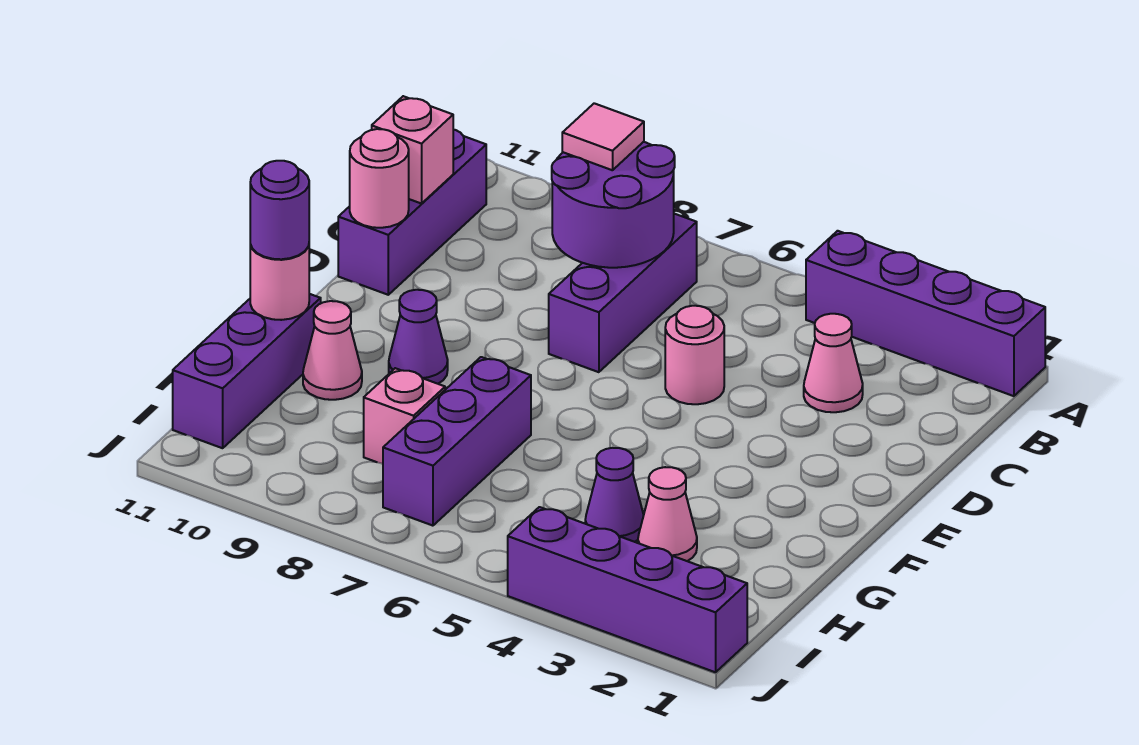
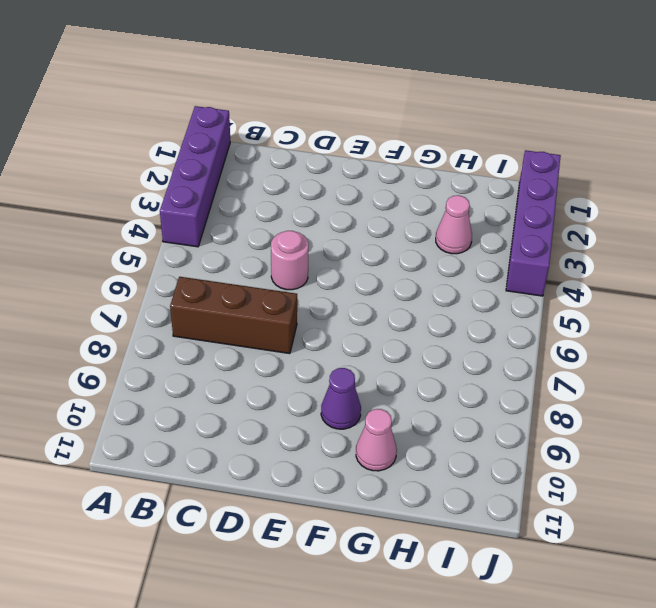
brown 1x3 brick [170,277,297,354] -> purple 1x3 brick [549,214,697,372]
none -> purple 1x3 brick [338,129,486,295]
none -> pink 1x1 cone [804,314,863,412]
none -> purple 1x3 brick [383,357,531,526]

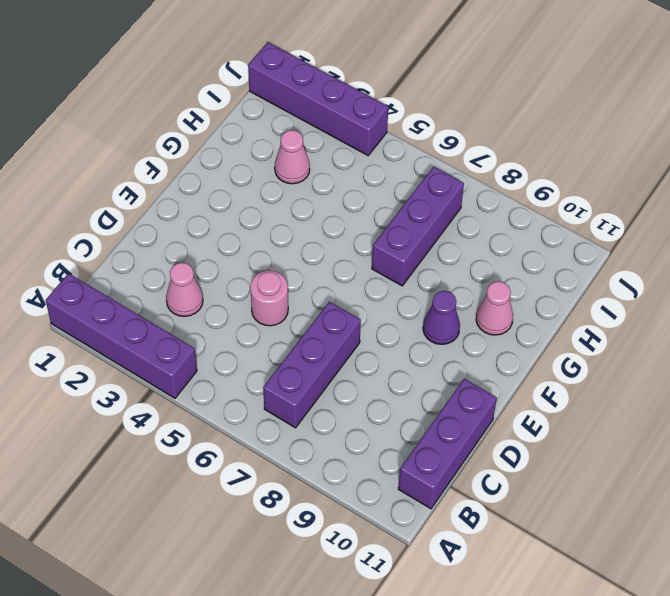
none -> purple 1x3 brick [173,294,321,448]
none -> purple 1x1 cone [585,448,644,542]
none -> pink 1x1 brick [364,368,445,464]

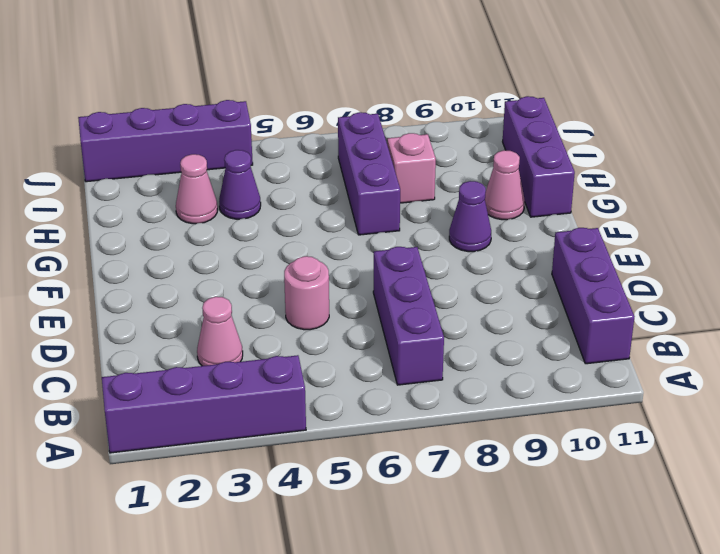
none -> purple 2x2 round brick [552,142,675,268]
none -> pink 1x1 brick [372,96,453,204]
none -> pink 1x1 round brick [350,129,409,228]

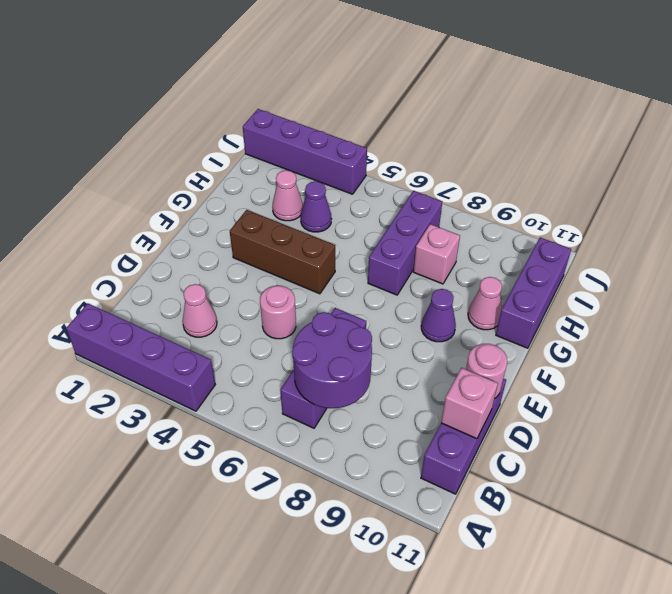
brown 1x3 brick [230,210,335,294] -> none
none -> pink 1x1 round brick [250,245,309,320]
none -> pink 1x1 tile [562,103,644,170]
none -> purple 1x1 round brick [250,161,309,259]

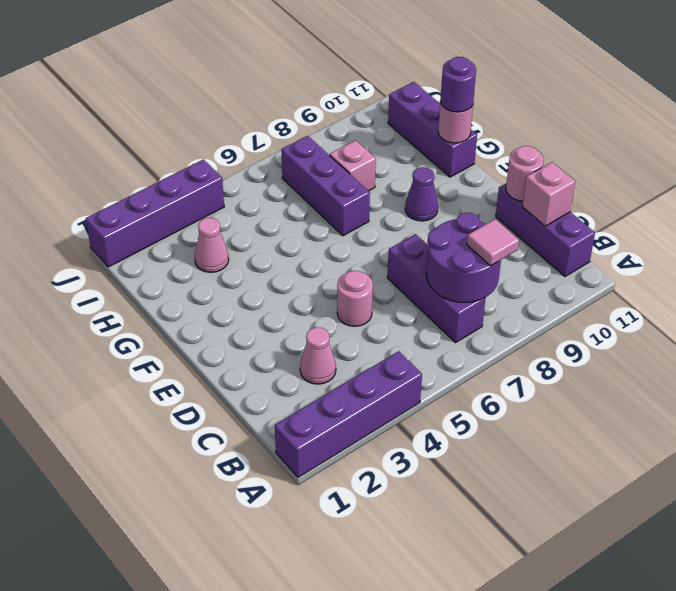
none -> pink 1x1 cone [303,301,362,400]
none -> purple 1x1 cone [585,448,644,542]

